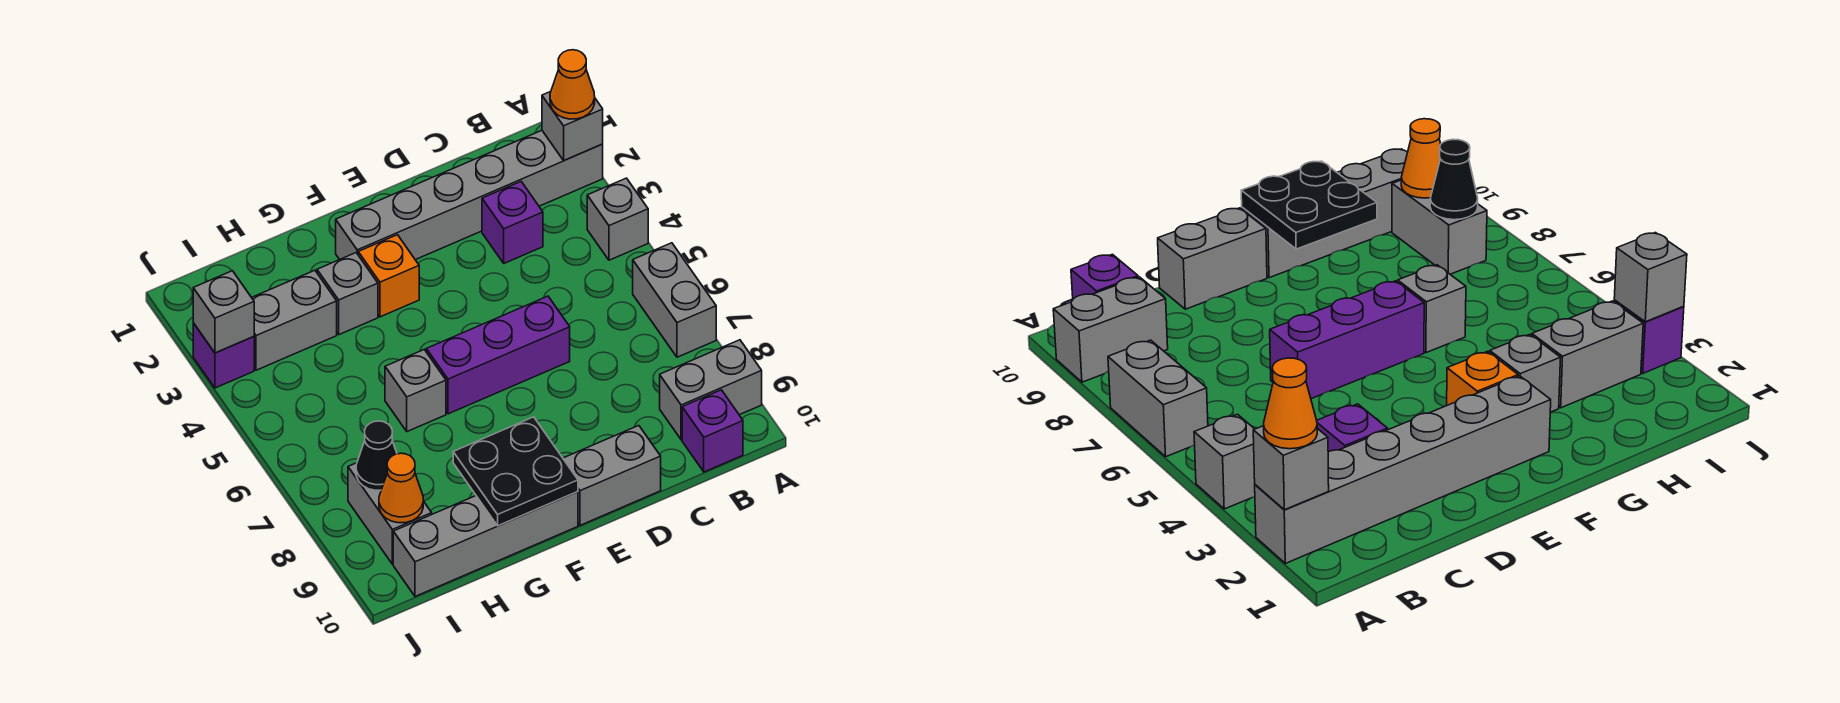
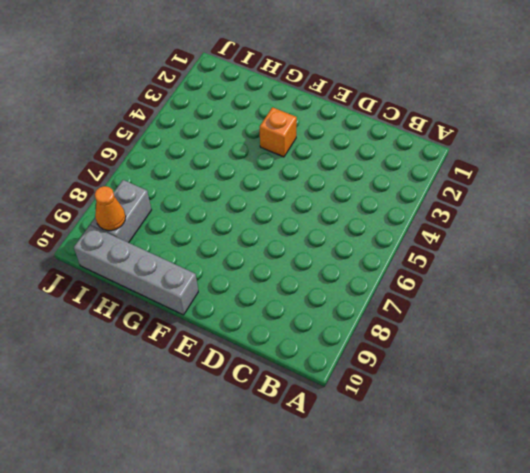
none -> grey 1x6 brick [336,130,603,260]
none -> grey 1x1 brick [587,178,648,260]
none -> grey 1x2 brick [633,243,716,357]

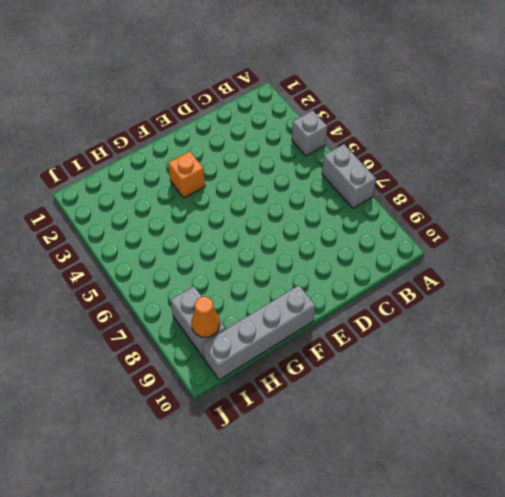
none -> grey 1x6 brick [336,130,603,260]
none -> grey 1x2 brick [660,340,762,440]
none -> purple 1x1 brick [682,390,743,472]

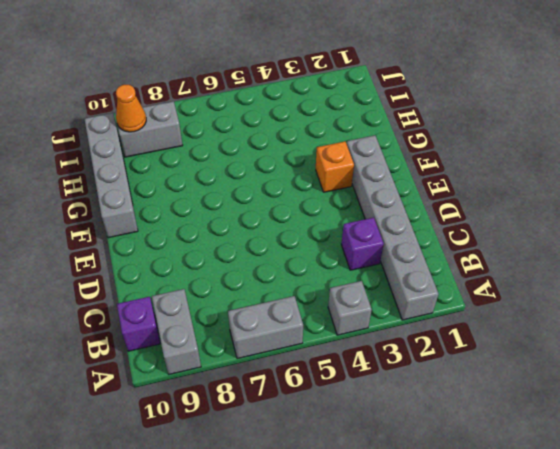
none -> purple 1x3 brick [426,296,570,414]
none -> grey 1x2 brick [563,426,661,525]
none -> grey 1x1 brick [317,253,378,335]

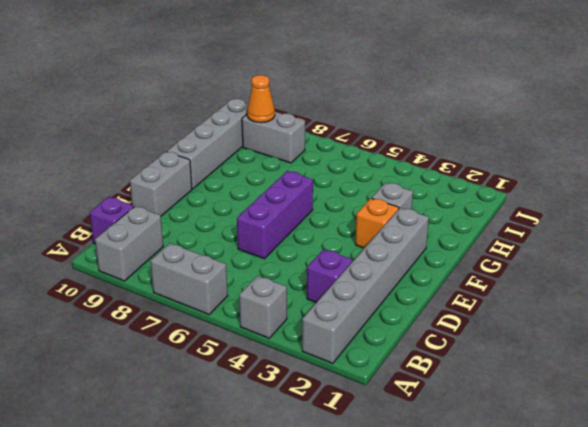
none -> grey 1x1 brick [385,350,446,432]
none -> grey 1x2 brick [252,270,337,370]
none -> purple 1x1 brick [193,323,254,388]

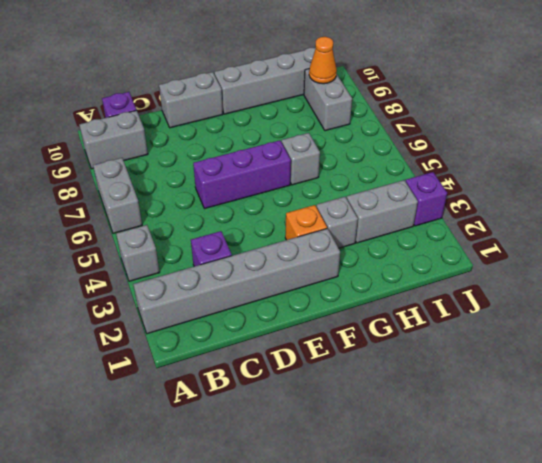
none -> grey 1x1 brick [542,92,603,160]
none -> black 2x2 plate [453,417,578,526]
none -> black 1x1 cone [356,421,397,490]

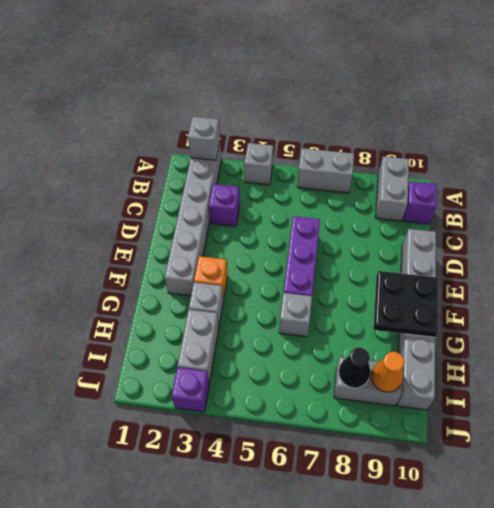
none -> grey 1x1 brick [193,271,254,353]
none -> orange 1x1 cone [550,50,595,119]

